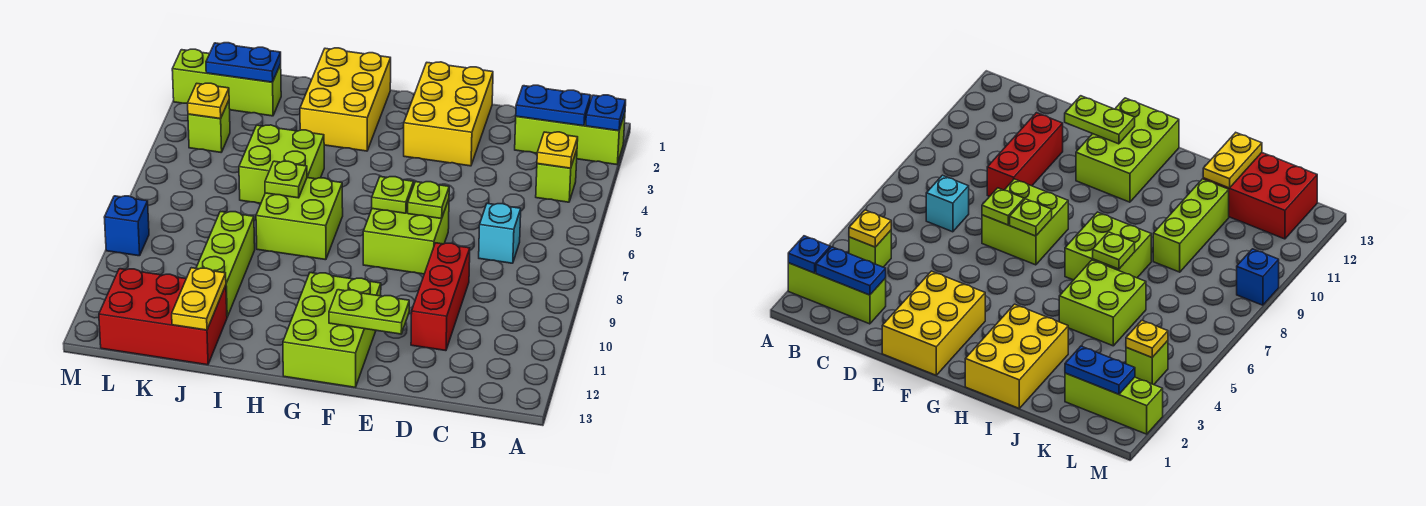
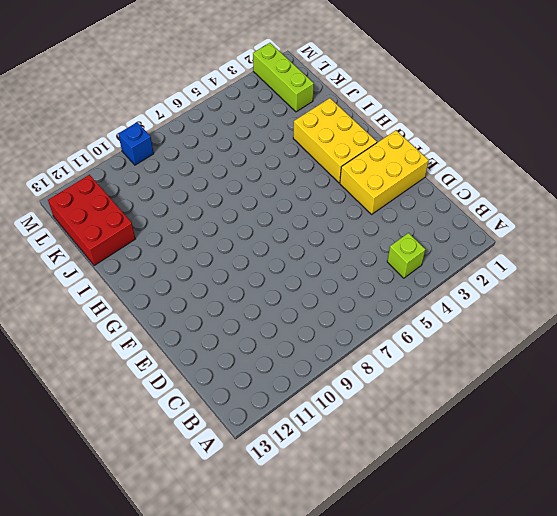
yellow 2x3 brick [293,98,377,183] -> yellow 2x3 brick turned to [300,48,391,151]
none -> lime 1x3 brick [515,113,625,165]
none -> cyan 1x1 brick [479,203,521,263]
none -> red 1x3 brick [411,243,470,351]

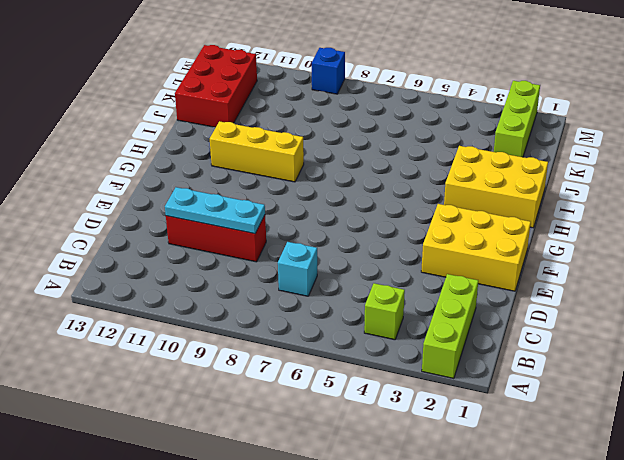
cyan 1x3 plate [165,187,265,234] -> none
yellow 1x3 brick [210,121,304,182] -> none
none -> lime 2x2 brick [363,199,449,274]
none -> lime 2x3 brick [283,273,381,387]
none -> lime 2x2 brick [256,178,343,260]

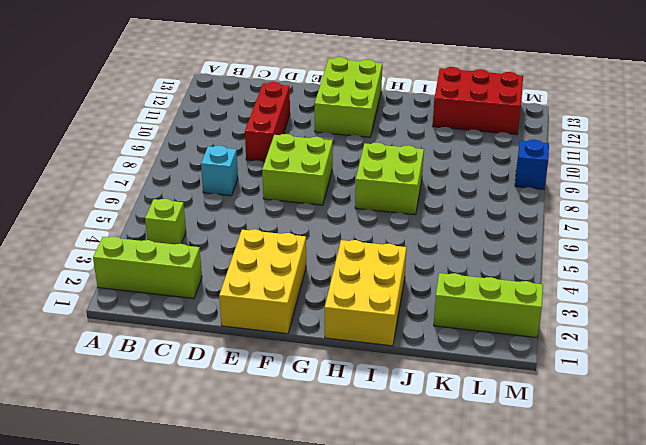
none -> lime 2x2 brick [239,125,324,203]
none -> lime 1x3 brick [196,211,255,317]
none -> lime 1x1 brick [188,101,230,152]

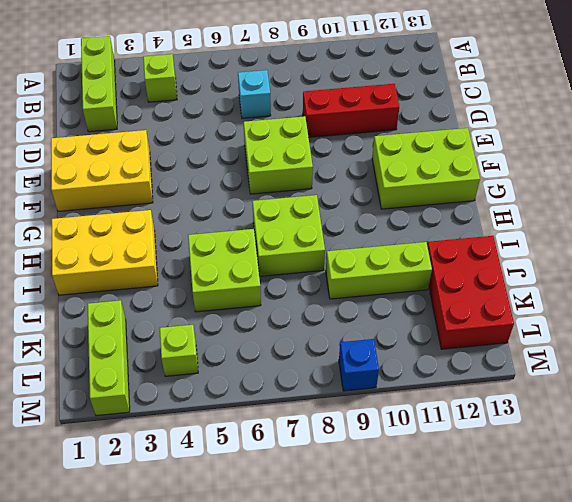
none -> blue 1x1 plate [586,95,626,131]
none -> blue 1x2 plate [516,85,591,126]
none -> yellow 1x1 plate [537,132,578,168]

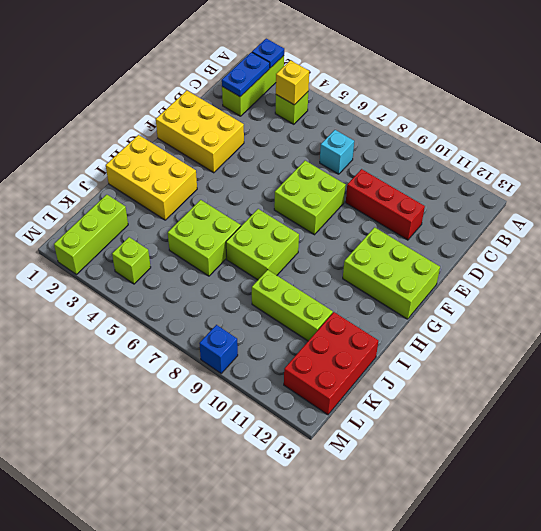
yellow 1x1 brick [276,60,309,105] -> yellow 1x1 plate [537,132,578,168]
none -> lime 1x1 plate [408,182,449,219]
none -> lime 1x2 plate [329,290,409,334]
none -> lime 1x1 plate [372,177,414,213]

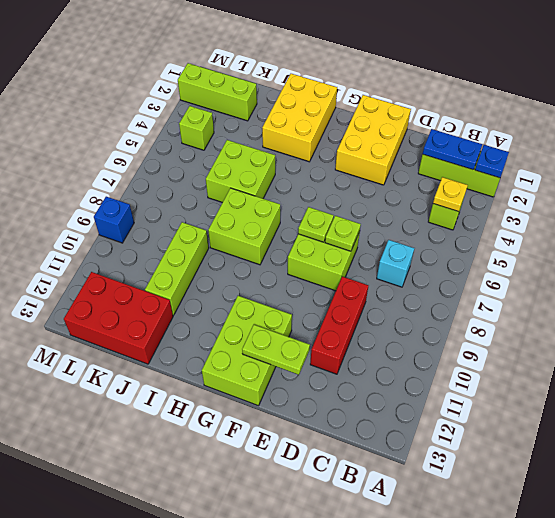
none -> lime 1x1 plate [265,161,307,198]
none -> yellow 1x2 plate [172,268,226,330]
none -> blue 1x2 plate [206,43,281,82]

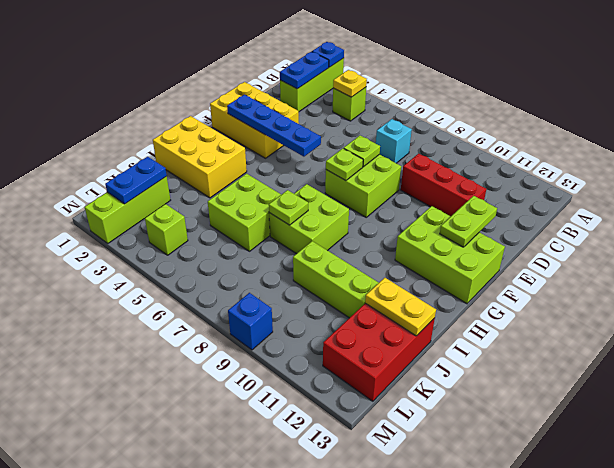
blue 1x4 plate [227,95,321,157] -> none
none -> yellow 1x1 plate [188,83,229,119]

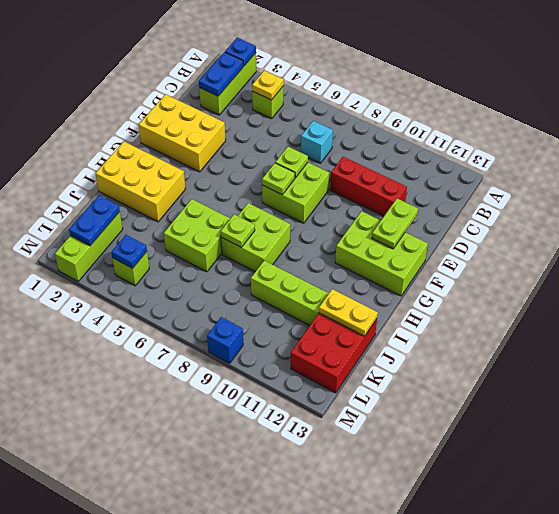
blue 1x1 plate [111,235,147,268] -> yellow 1x1 plate [188,83,229,119]

